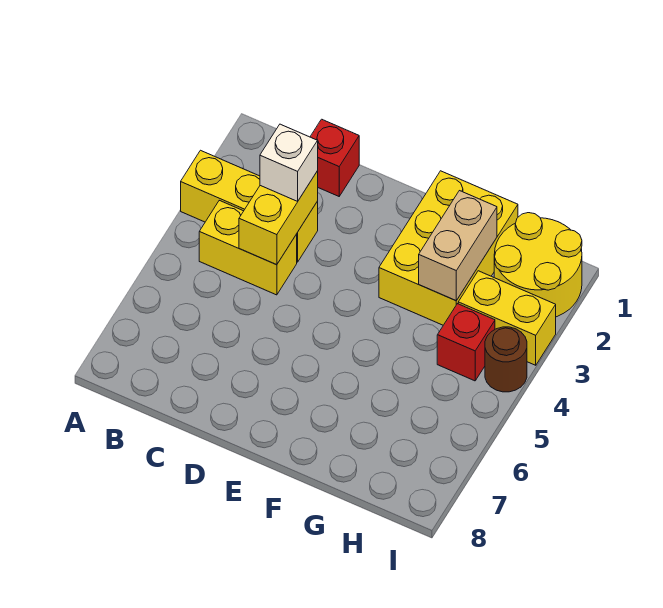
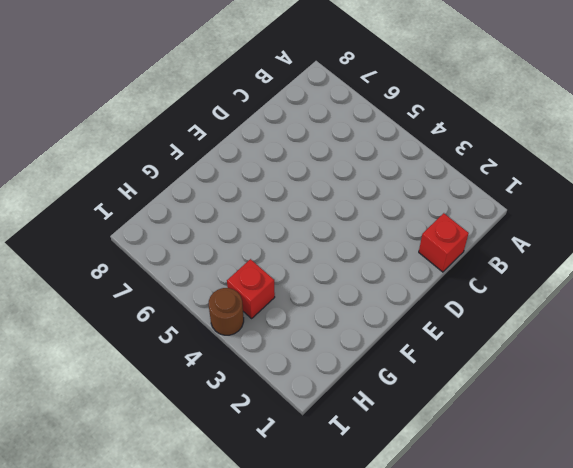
none -> yellow 1x3 brick [181,150,318,262]
none -> yellow 1x2 brick [199,200,297,295]

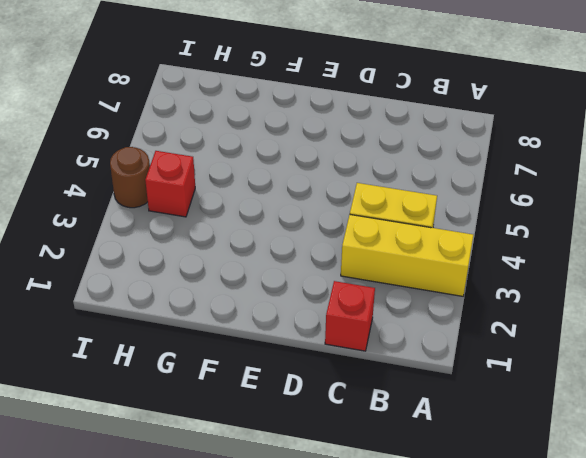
none -> yellow 2x3 brick [379,171,518,325]
none -> yellow 2x2 round brick [494,213,582,317]

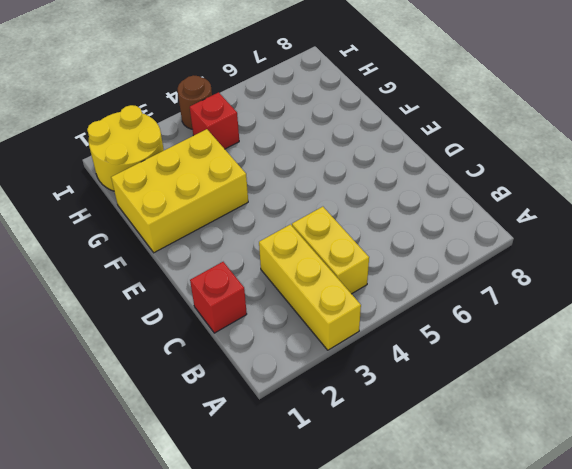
none -> yellow 1x2 brick [458,271,556,365]
none -> yellow 1x2 brick [239,171,318,265]

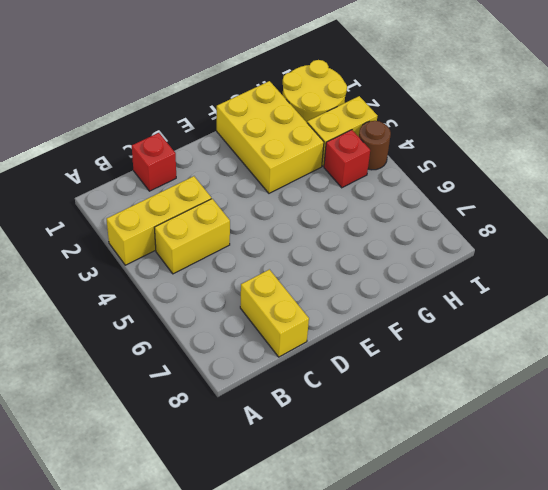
yellow 1x2 brick [240,269,309,357] -> yellow 1x2 brick moved to [239,171,318,265]
none -> tan 1x2 brick [419,191,497,301]
none -> white 1x1 brick [260,124,318,201]

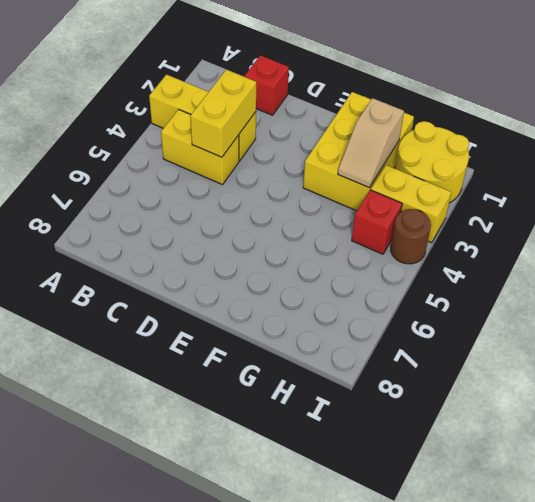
tan 1x2 slope [338,98,404,187] -> tan 1x2 brick [419,191,497,301]
none -> white 1x1 brick [260,124,318,201]

